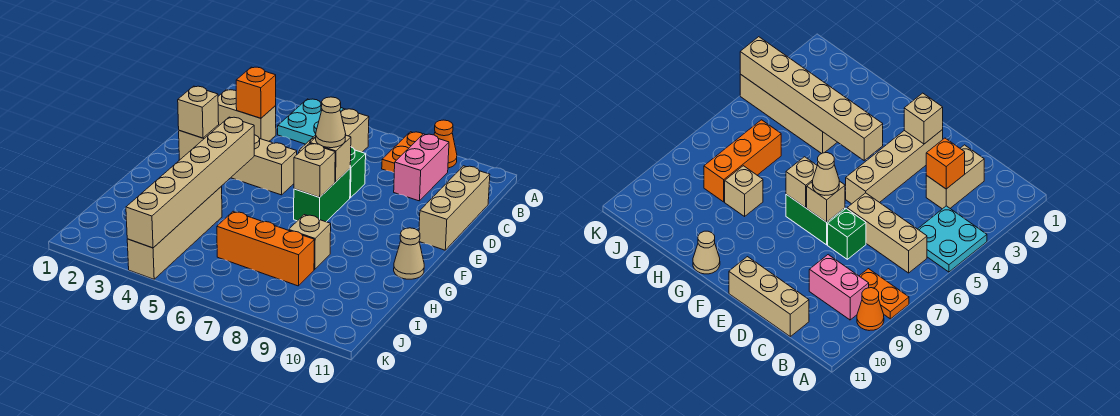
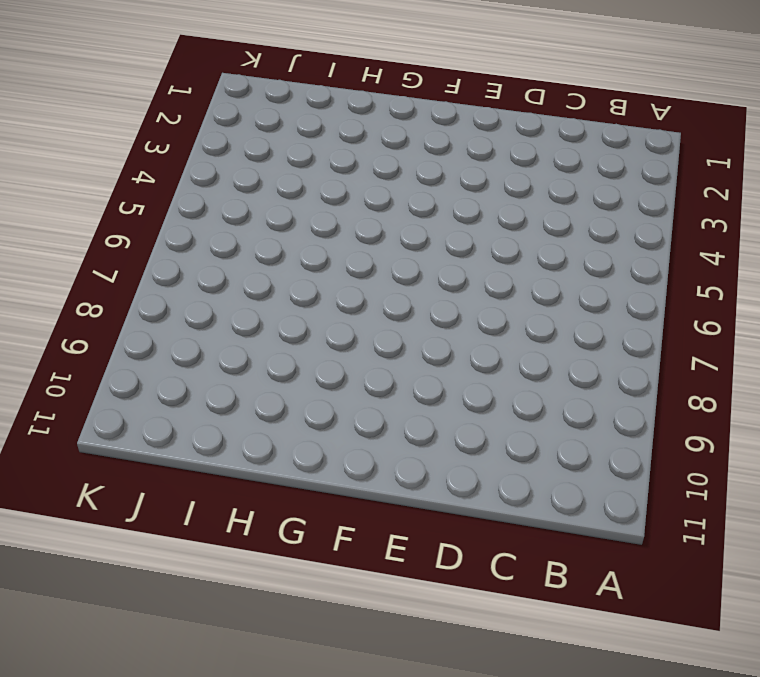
none -> cyan 2x2 plate [278,99,343,144]
none -> orange 1x2 plate [382,132,423,173]
none -> orange 1x1 cone [434,120,457,168]

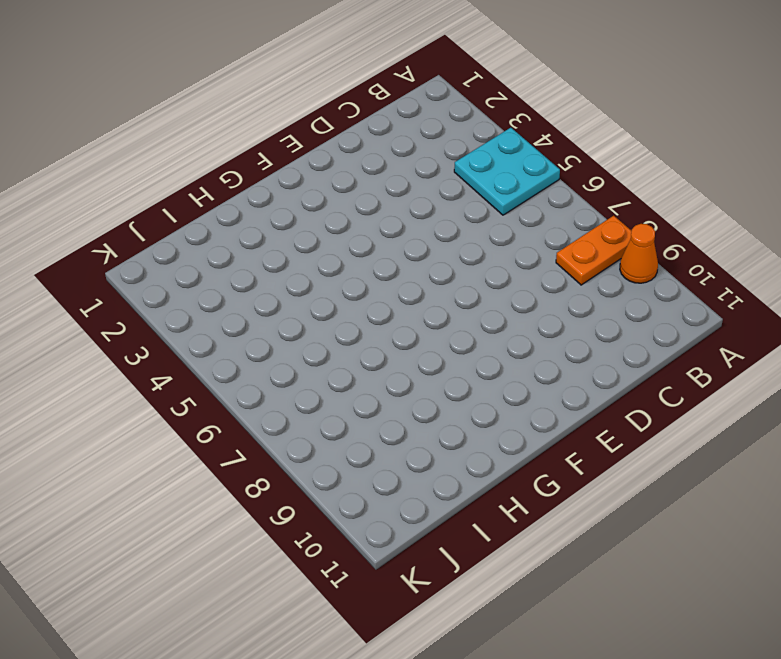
none -> tan 1x3 brick [299,109,369,152]
none -> pink 1x2 brick [394,134,449,201]
none -> tan 1x2 brick [218,90,276,141]

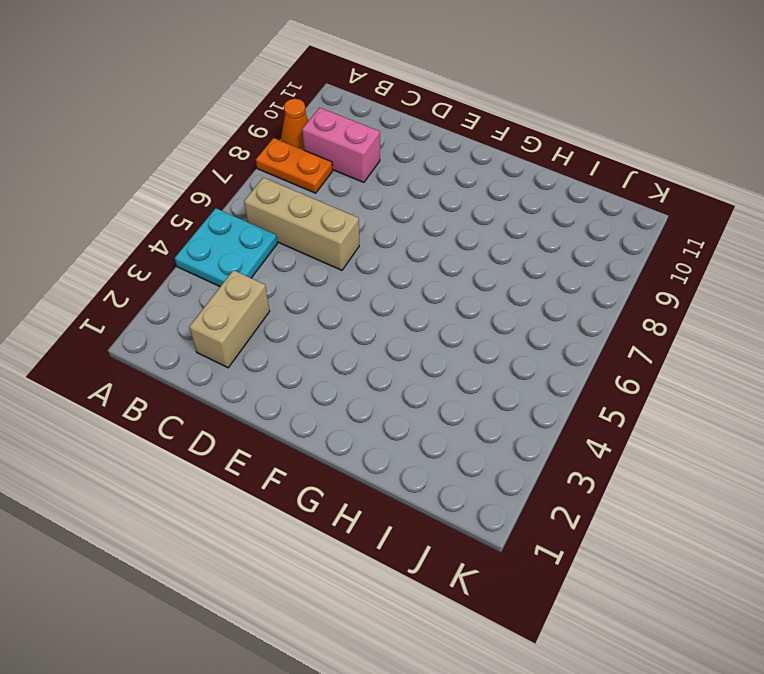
none -> tan 1x3 brick [419,166,490,250]
none -> green 1x1 brick [350,147,366,198]
none -> tan 1x4 brick [179,125,297,195]

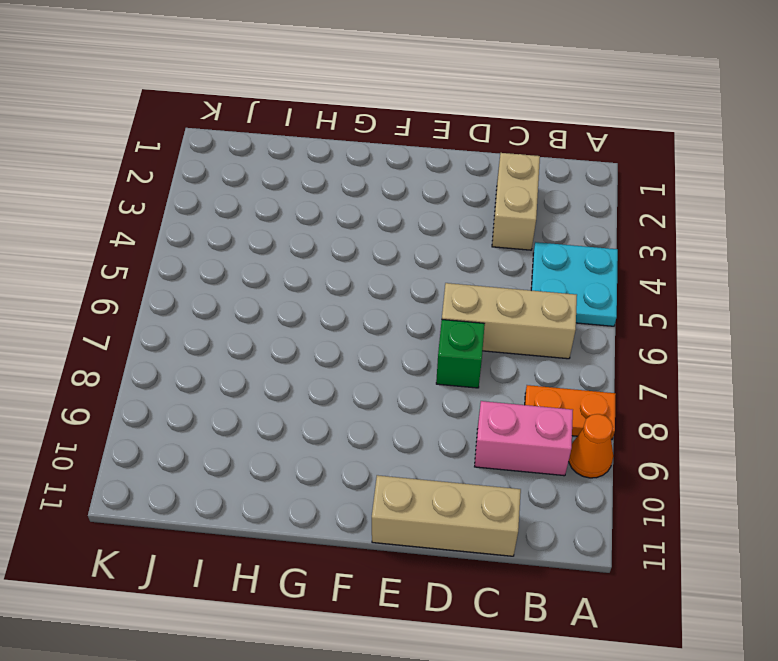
none -> tan 1x4 brick [179,125,297,195]
none -> green 1x2 brick [294,169,350,222]
none -> tan 1x1 cone [394,228,424,279]

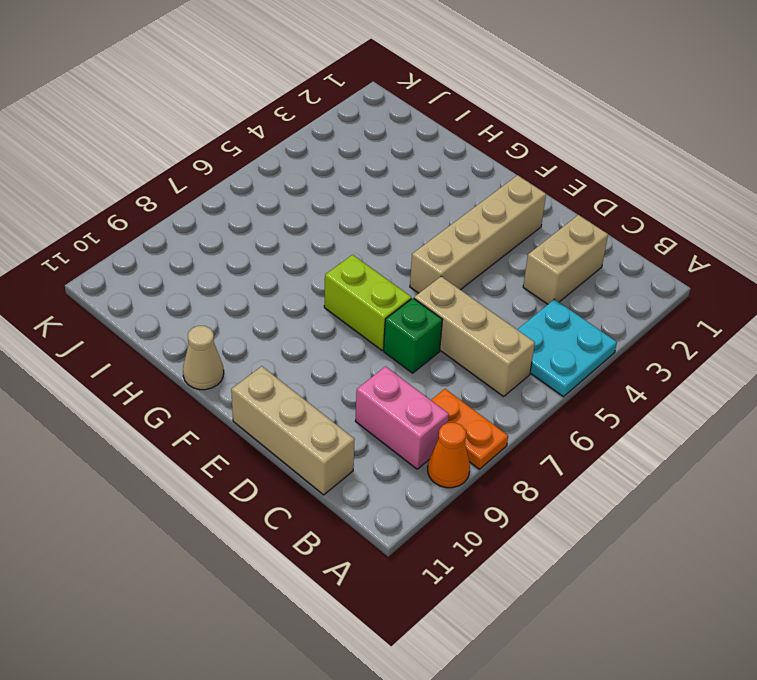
lime 1x2 brick [324,255,411,350] -> green 1x2 brick [294,169,350,222]
none -> tan 1x4 brick [127,187,222,279]
none -> tan 1x1 brick [289,215,331,270]
none -> orange 1x3 brick [217,211,314,286]

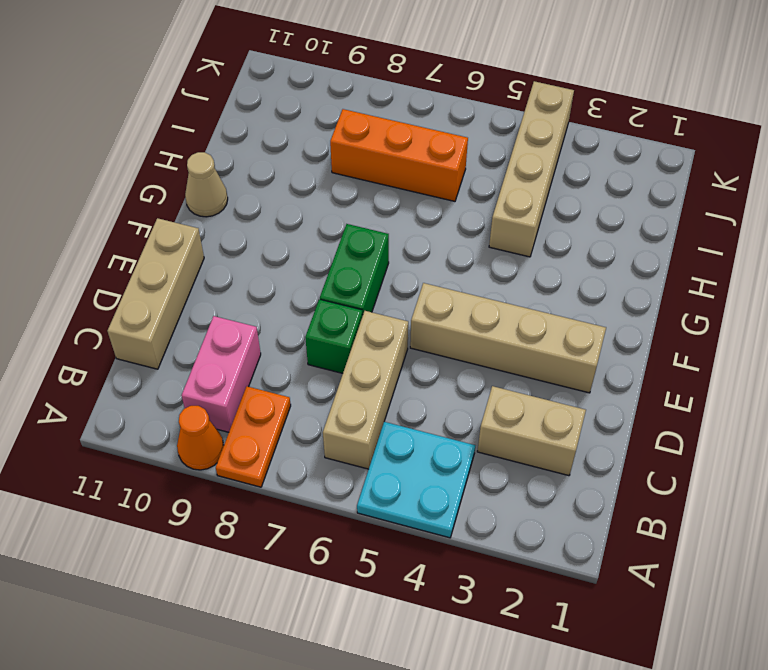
none -> tan 1x1 brick [289,215,331,270]
none -> orange 1x1 brick [236,67,276,118]
none -> tan 1x1 brick [178,86,219,138]

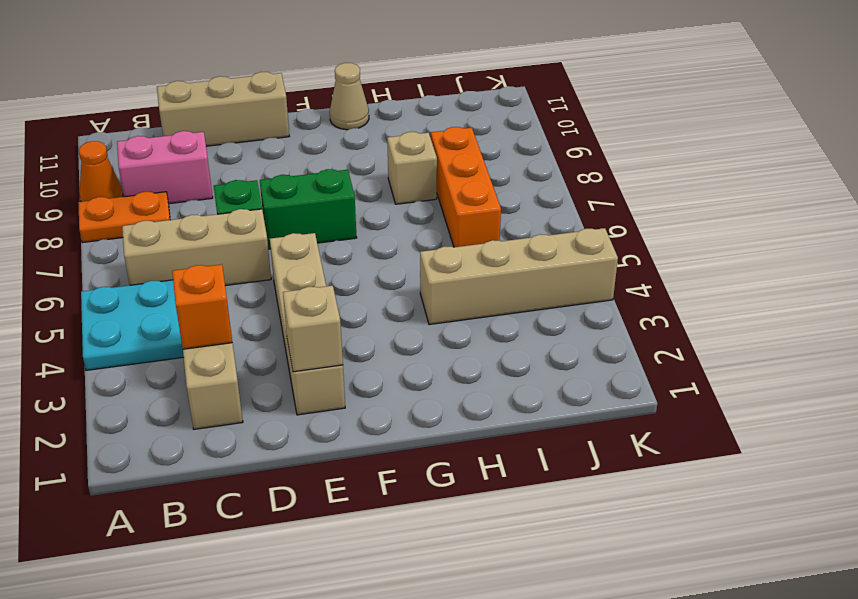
none -> tan 1x1 brick [310,135,351,182]
none -> tan 1x6 brick [126,117,254,248]
none -> tan 1x1 brick [294,143,335,197]

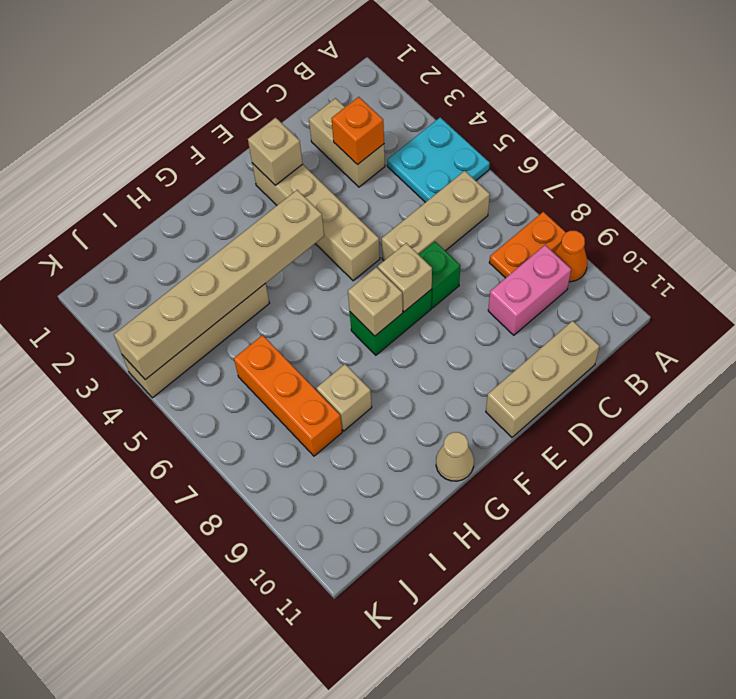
none -> tan 1x1 cone [316,97,346,148]

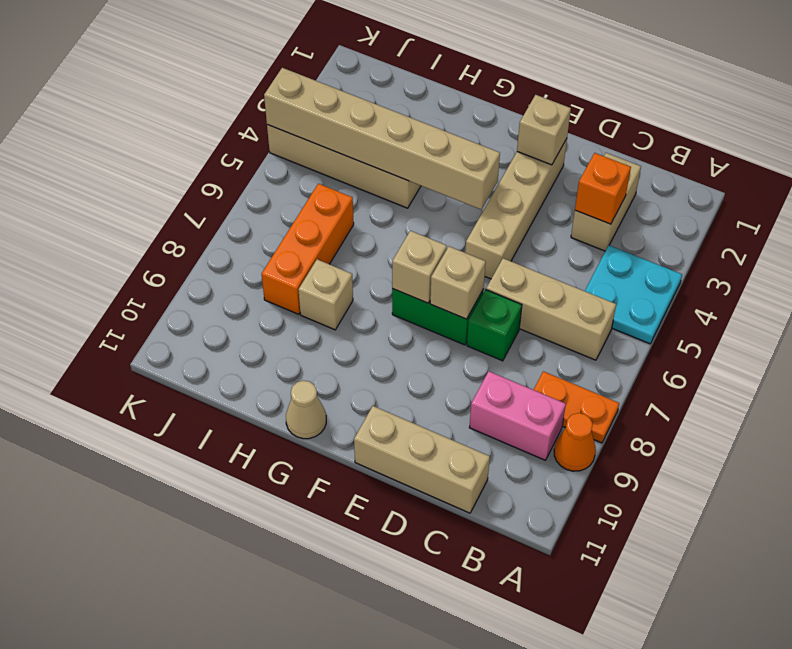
none -> tan 1x1 cone [316,97,346,148]

